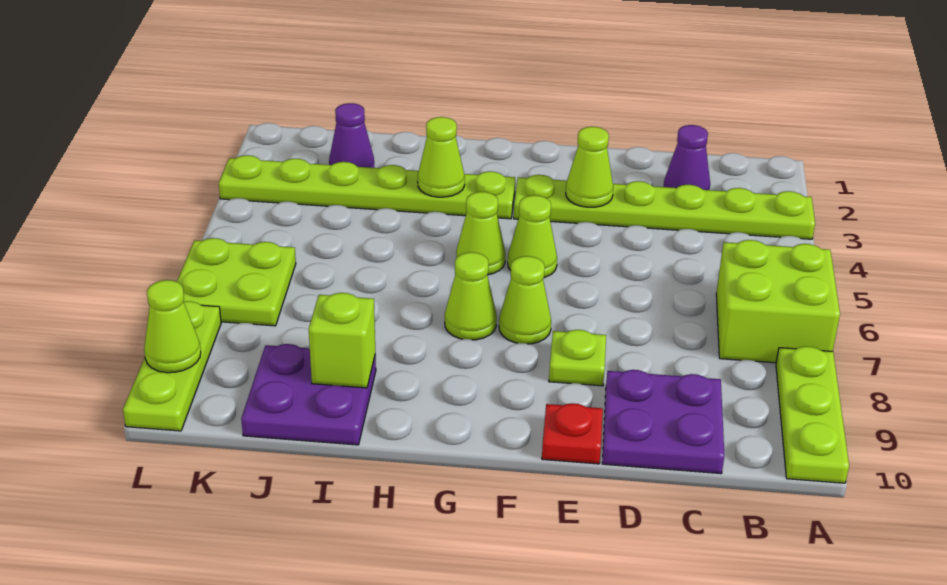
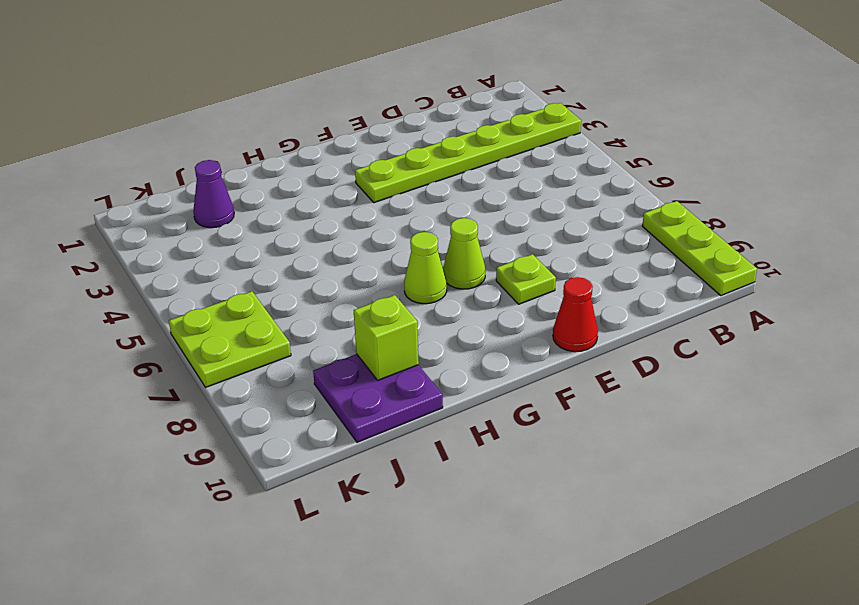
red 1x1 cone [553,277,598,352] -> red 1x1 plate [542,403,603,464]
none -> lime 2x2 brick [716,240,840,363]
none -> purple 1x1 cone [664,125,710,190]
none -> purple 2x2 plate [602,370,724,474]

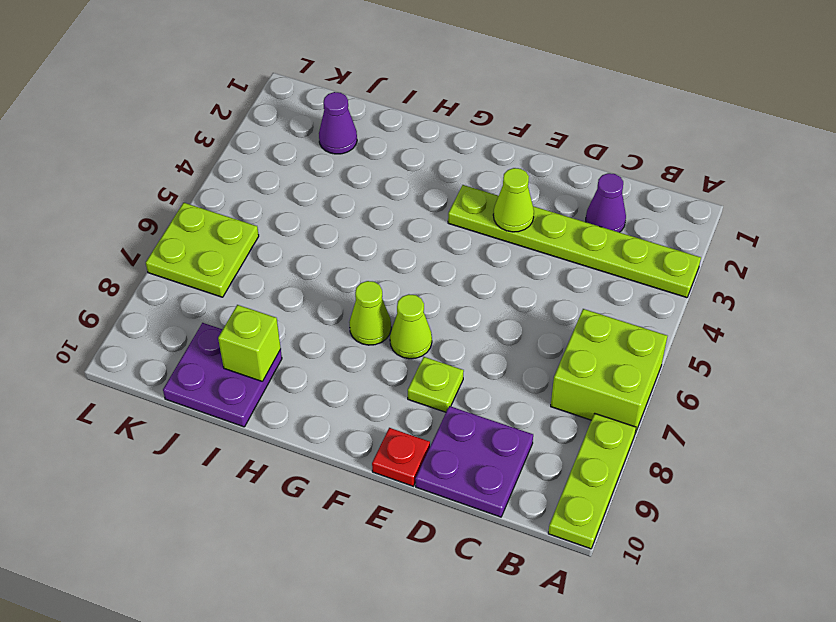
none -> lime 1x1 cone [508,195,557,278]
none -> lime 1x6 plate [219,155,515,219]
none -> lime 1x1 cone [456,192,505,275]

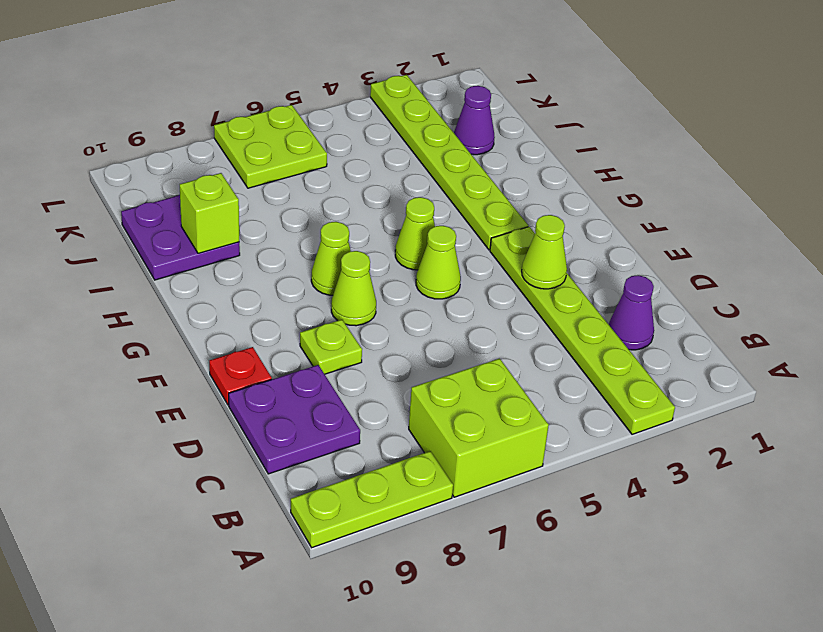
none -> lime 1x3 plate [123,301,221,431]
none -> lime 1x1 cone [418,117,465,197]
none -> lime 1x1 cone [144,280,201,373]

